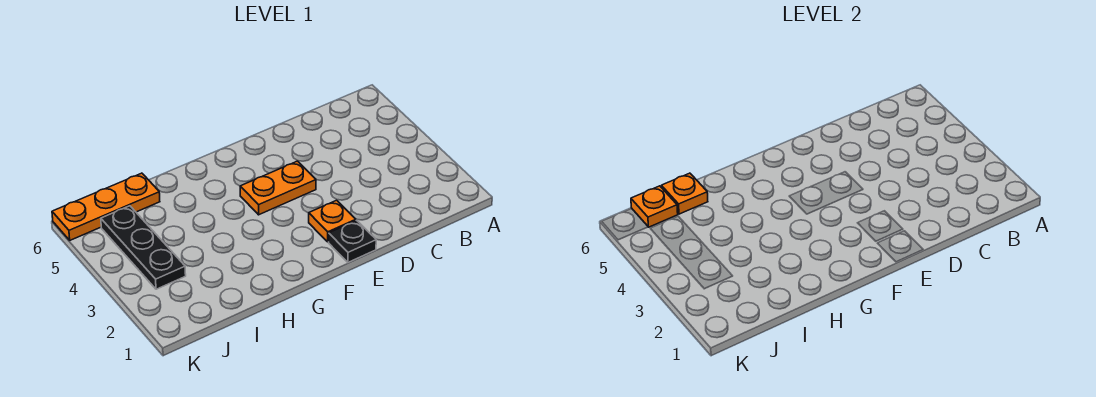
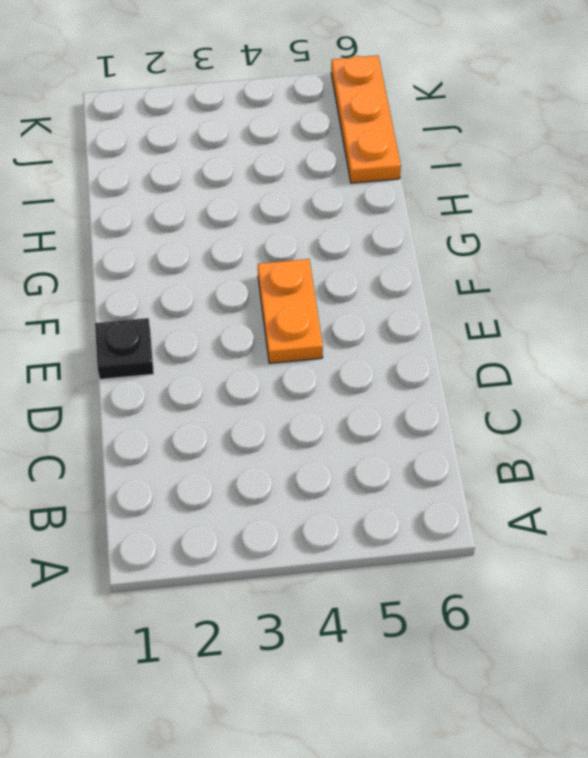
none -> orange 1x1 plate [309,200,356,242]
none -> black 1x3 plate [101,206,186,289]

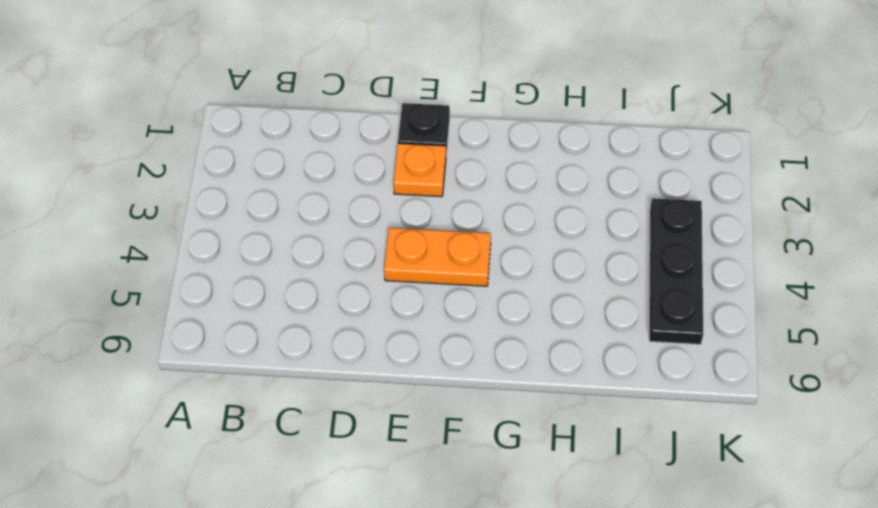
none -> orange 1x3 plate [52,173,160,240]
none -> orange 1x1 plate [661,173,708,214]

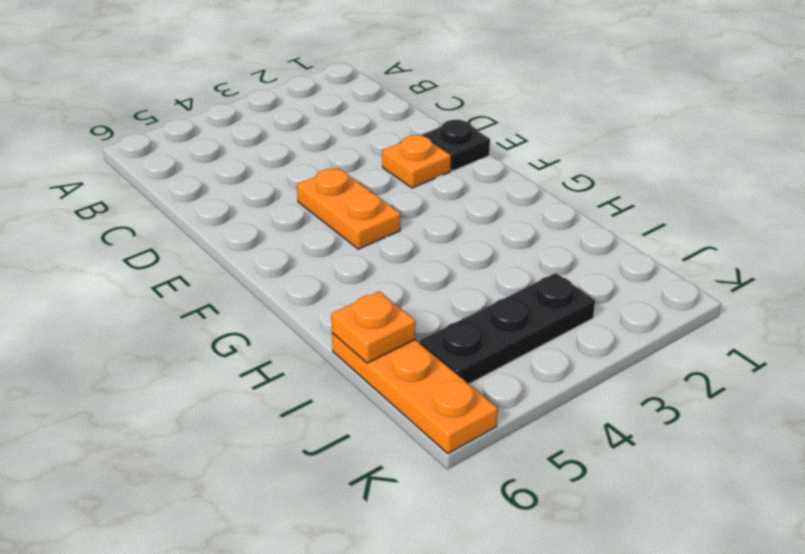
none -> orange 1x1 plate [631,186,678,227]

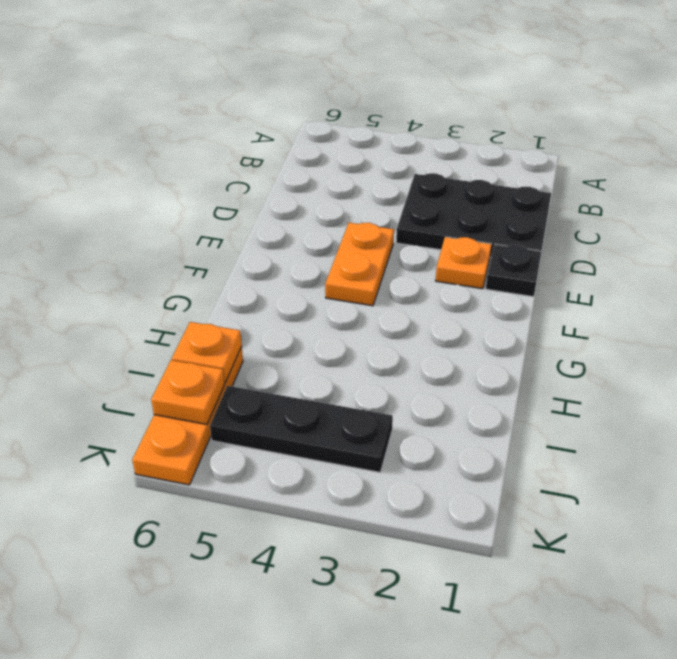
black 2x3 plate [396,173,551,257] -> none

